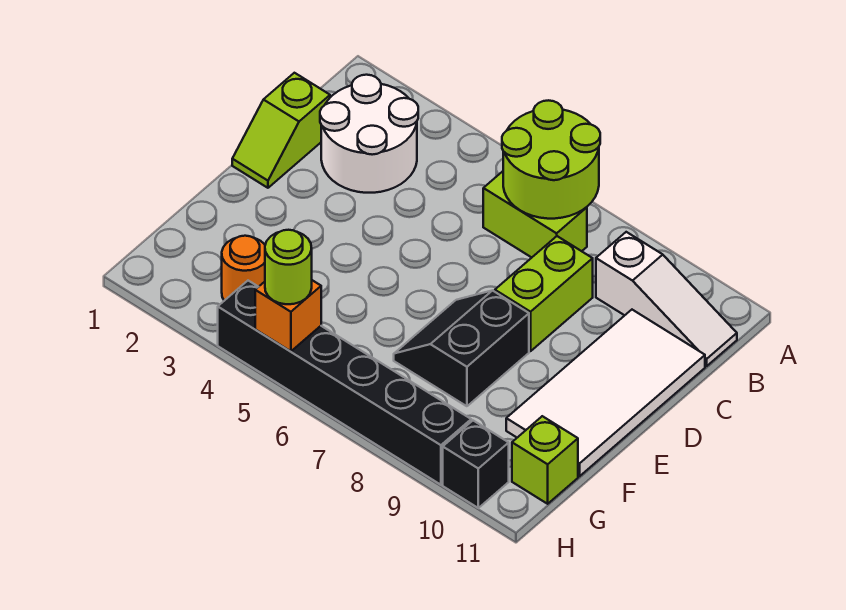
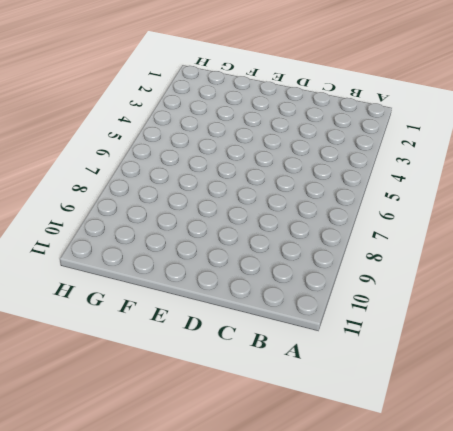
none -> white 2x2 round brick [320,75,418,193]
none -> lime 1x2 brick [483,171,587,257]
none -> white 1x3 slope [596,232,737,366]

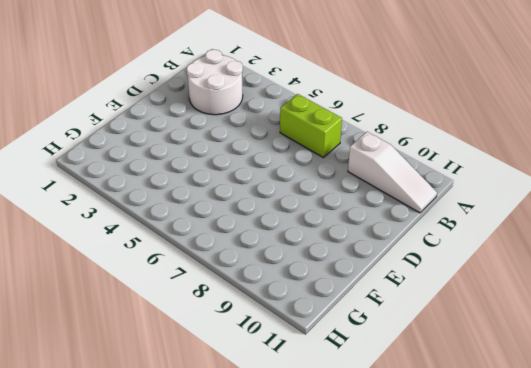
none -> lime 1x2 slope [232,73,330,188]
none -> lime 1x2 brick [495,236,593,351]
none -> white 2x4 tile [506,310,705,476]

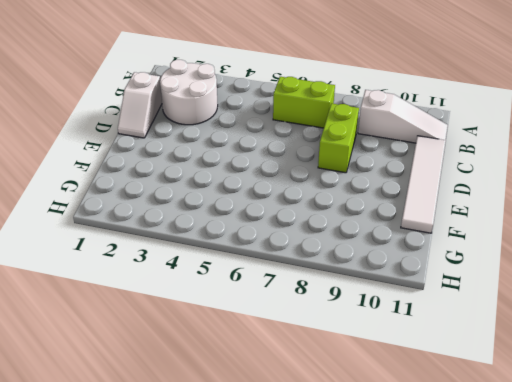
white 1x2 slope [118,72,162,138] -> lime 1x2 slope [232,73,330,188]
white 1x4 tile [401,136,446,233] -> white 2x4 tile [506,310,705,476]
none -> black 2x2 slope [394,290,529,406]
none -> orange 1x1 round brick [222,236,265,301]
none -> lime 1x1 brick [512,416,578,504]

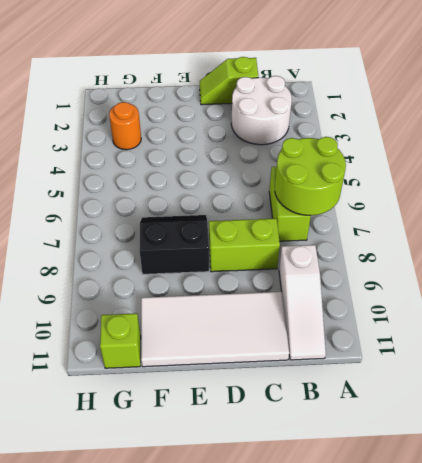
none -> black 1x6 brick [218,281,471,485]
none -> black 1x1 brick [443,421,509,508]
none -> orange 1x1 brick [255,280,321,351]

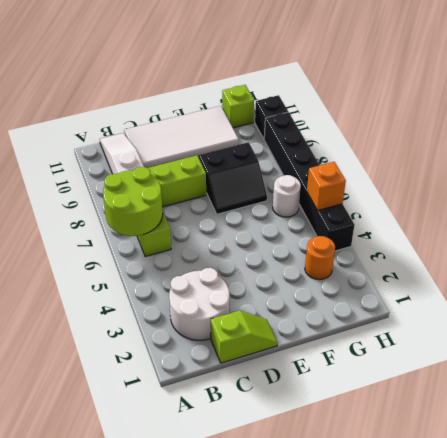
white 1x1 round brick [273,175,301,217] -> none
none -> lime 1x1 round brick [265,230,312,304]

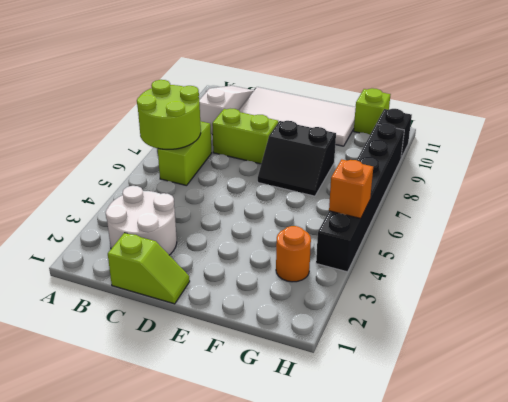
none -> lime 1x1 round brick [265,230,312,304]

